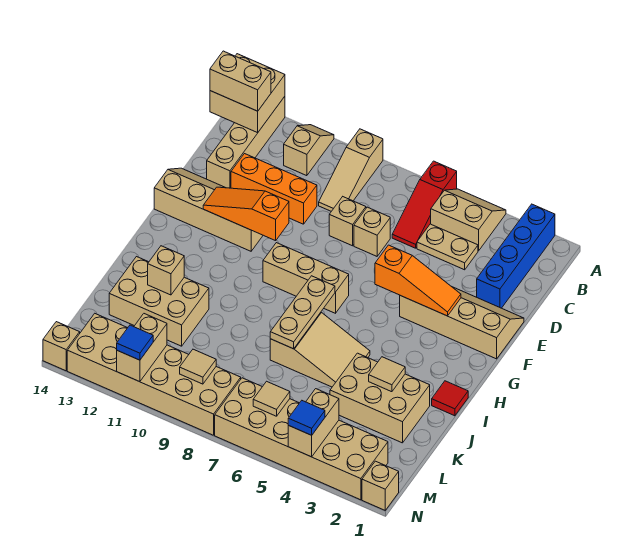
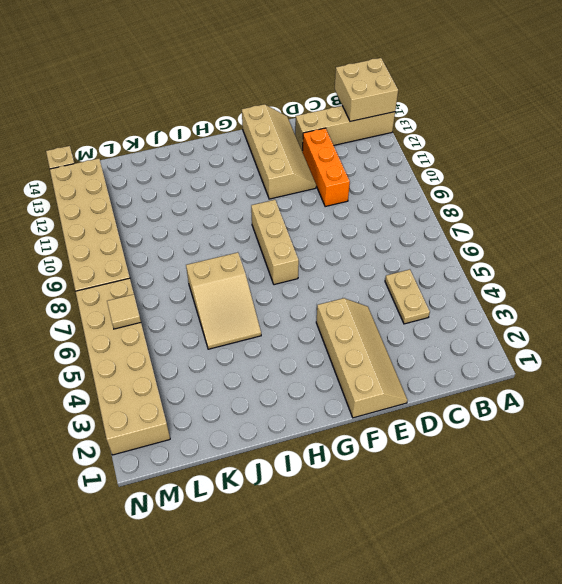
none -> blue 1x4 brick [477,204,555,308]
none -> tan 2x2 slope [431,189,506,251]
none -> red 1x3 slope [392,161,457,248]
none -> tan 1x3 slope [319,129,383,211]

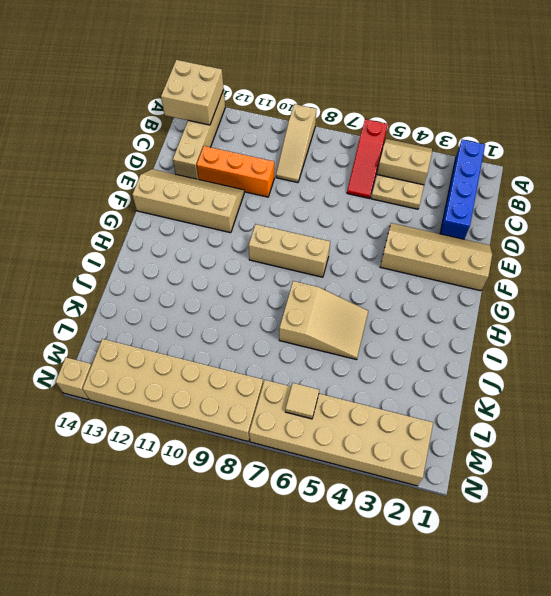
none -> tan 1x2 slope [284,125,334,176]
none -> tan 1x1 brick [354,207,390,256]
none -> tan 1x1 brick [329,197,366,246]
none -> red 1x1 tile [432,381,468,416]

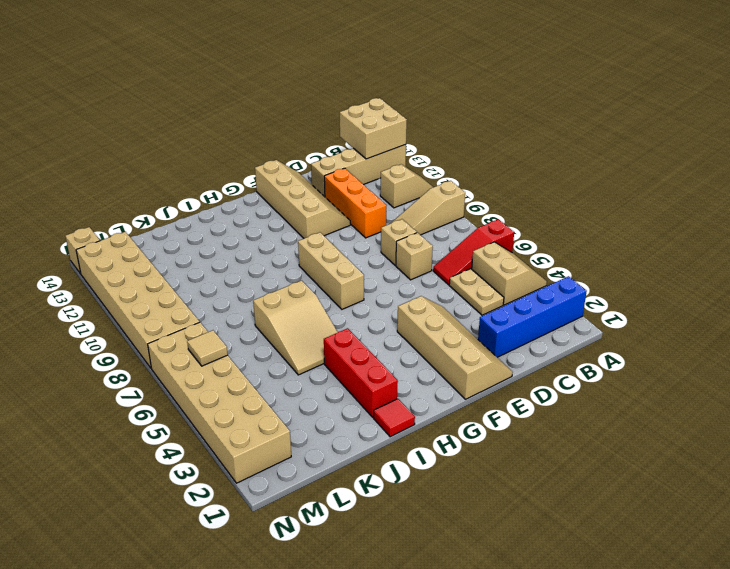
red 1x3 brick [324,328,398,417] -> none
none -> tan 2x3 brick [330,353,430,443]
none -> tan 2x3 brick [109,257,209,346]
none -> tan 1x1 brick [362,461,399,510]
none -> orange 1x3 slope [375,245,461,316]

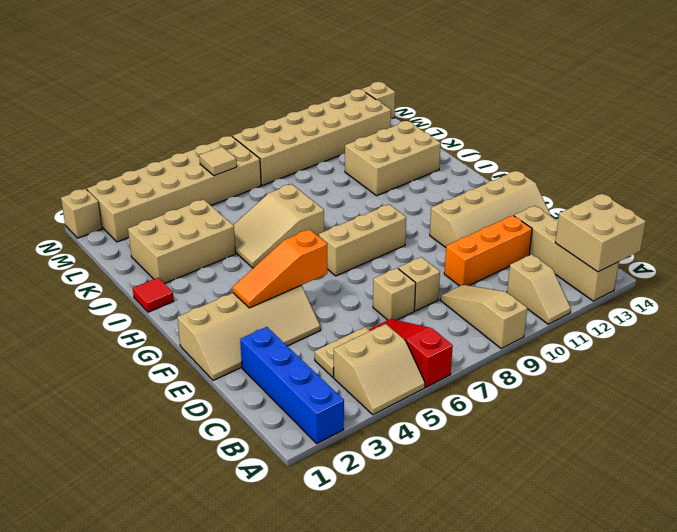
none -> orange 1x3 slope [203,187,289,241]
none -> tan 1x3 plate [270,276,335,349]
none -> tan 1x1 tile [369,357,405,392]
none -> tan 1x1 brick [148,246,184,295]

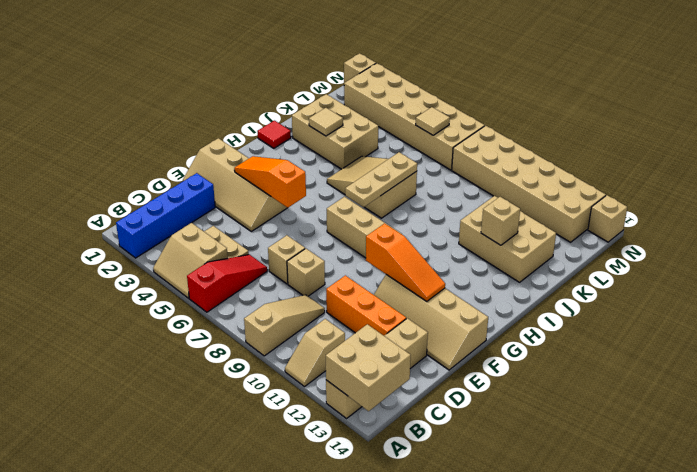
none -> tan 1x2 brick [288,389,339,457]
none -> tan 1x1 tile [180,349,216,384]
none -> tan 1x2 brick [117,314,167,382]
none -> tan 1x2 brick [210,51,271,111]

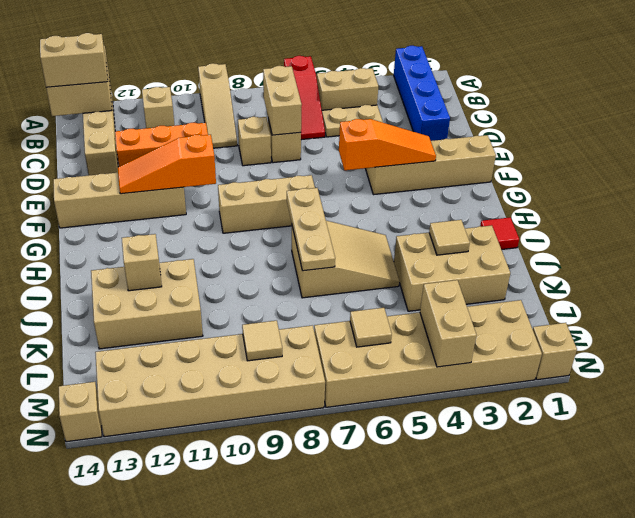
tan 1x2 brick [263,66,302,135] -> tan 1x2 brick moved to [117,314,167,382]
none -> blue 1x1 tile [288,401,325,435]
none -> blue 1x1 tile [117,325,153,360]

